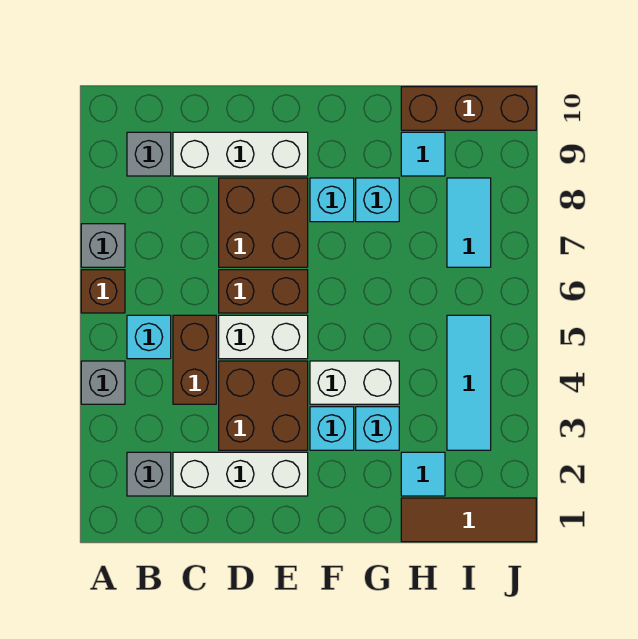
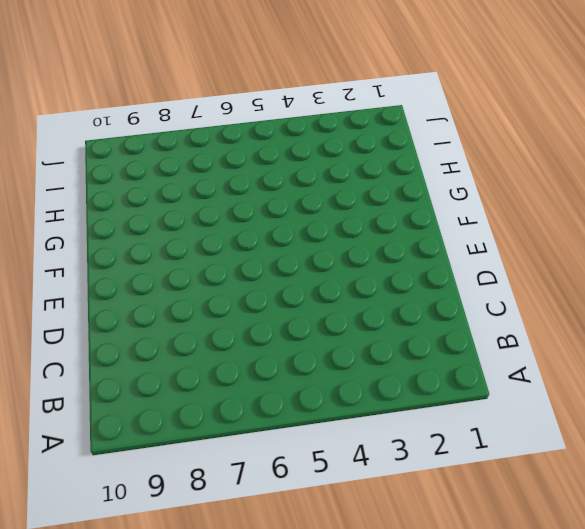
none -> grey 1x1 brick [81,361,125,404]
none -> brown 1x1 brick [81,270,125,313]
none -> grey 1x1 brick [81,224,125,267]

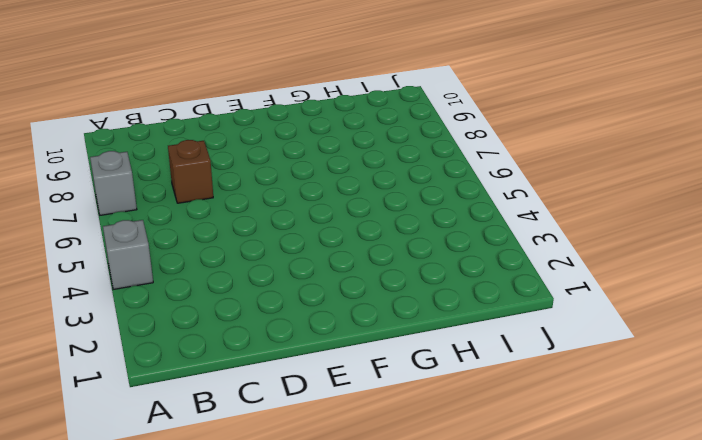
brown 1x1 brick [168,140,213,203] -> brown 1x1 brick moved to [81,270,125,313]
none -> grey 1x1 brick [127,452,171,496]
none -> cyan 1x1 brick [127,315,171,359]
none -> grey 1x1 brick [127,132,171,176]

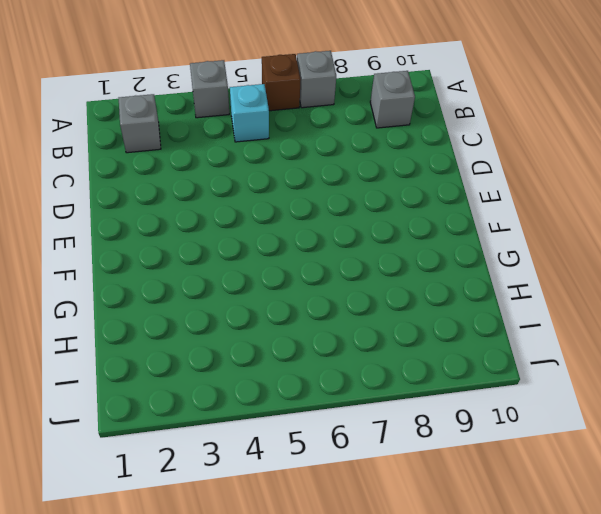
none -> white 1x3 brick [173,452,308,496]
none -> brown 1x2 brick [173,315,216,404]
none -> white 1x3 brick [173,132,308,176]

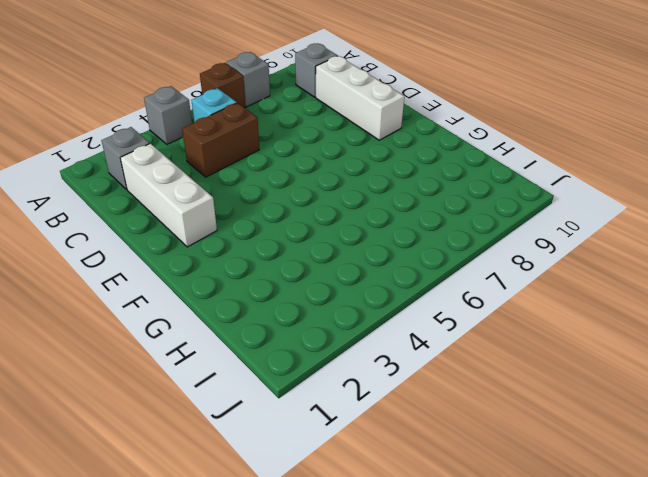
none -> brown 2x2 brick [219,361,308,450]
none -> white 1x2 brick [219,315,308,359]
none -> brown 1x2 brick [219,270,308,313]

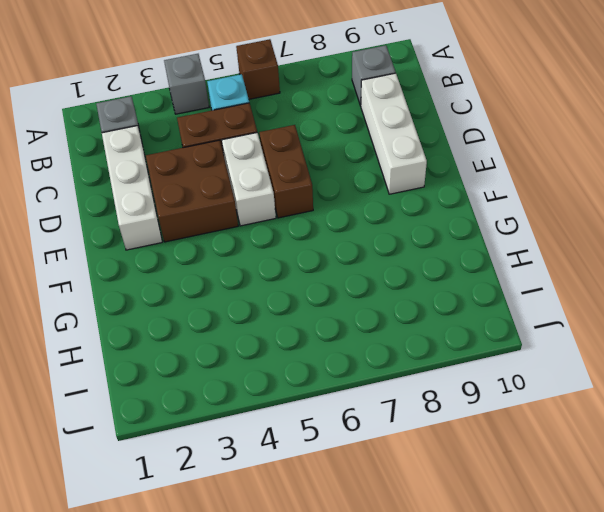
none -> grey 1x1 brick [81,224,125,267]
none -> brown 2x2 brick [219,178,308,267]
none -> cyan 1x1 brick [310,407,354,450]

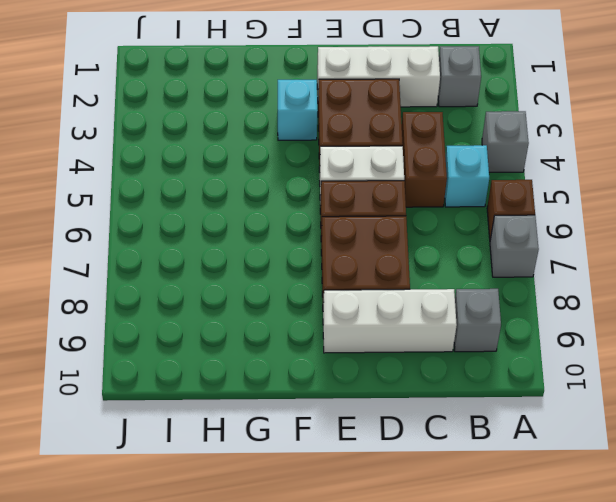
none -> white 1x2 brick [310,361,399,404]
none -> cyan 1x1 brick [310,178,354,222]
none -> cyan 1x1 brick [356,407,399,450]

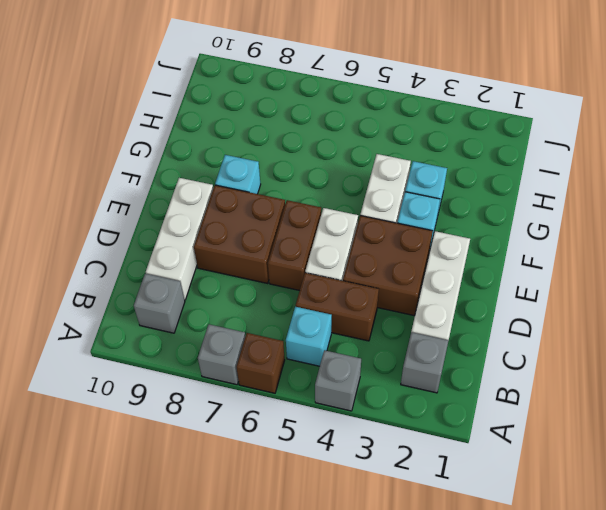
none -> cyan 1x1 brick [356,178,399,222]
none -> brown 1x3 tile [401,498,536,542]
none -> cyan 1x1 tile [401,452,445,496]

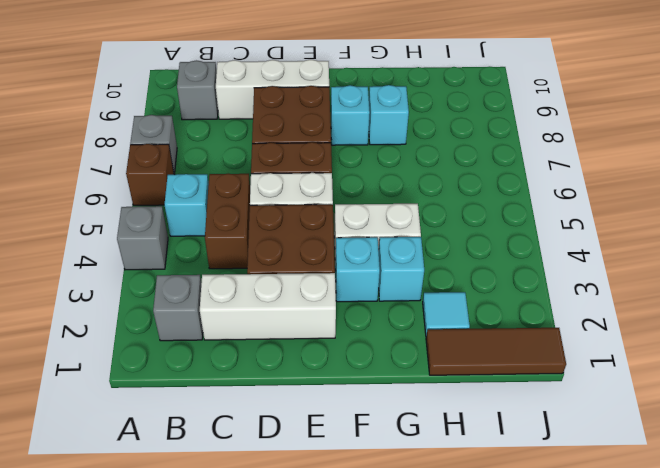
none -> cyan 1x1 tile [401,132,445,176]
none -> brown 1x3 brick [401,87,536,130]
none -> cyan 1x3 tile [447,315,491,450]

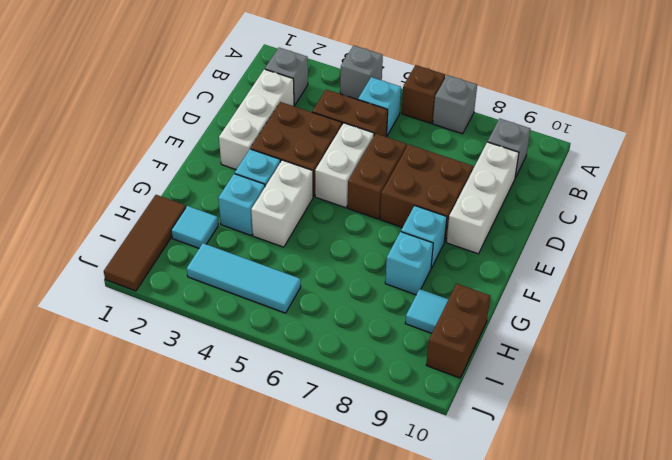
brown 1x2 brick [426,284,490,378] -> brown 1x3 brick [401,87,536,130]
none -> cyan 1x2 tile [447,178,491,267]

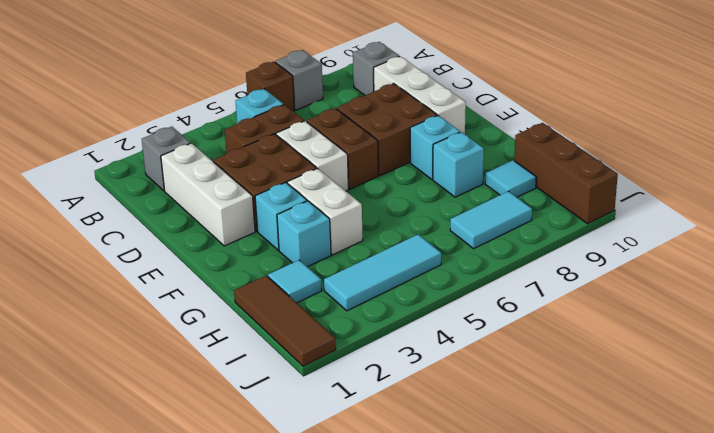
none -> grey 1x1 brick [81,361,125,404]

